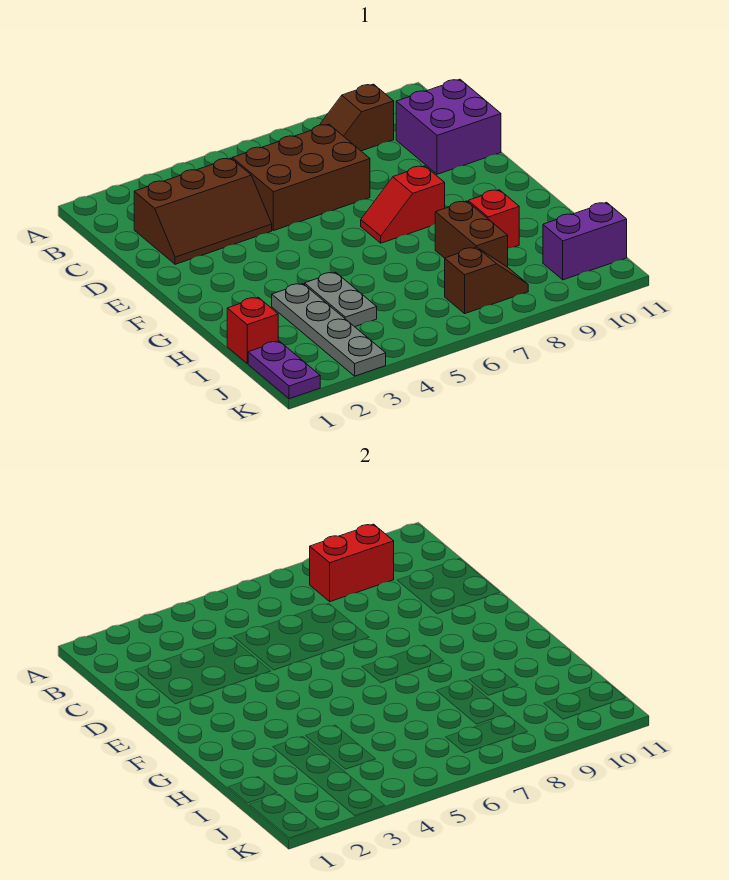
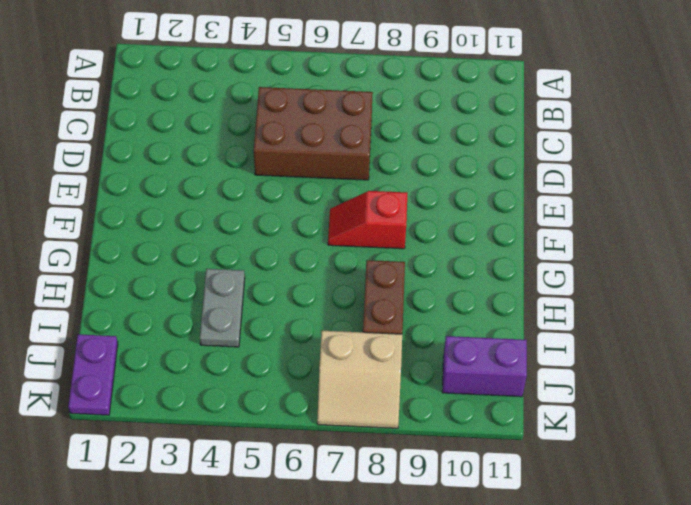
tan 2x2 slope [317,331,402,428] -> brown 1x2 slope [445,247,528,313]
none -> brown 1x2 slope [320,84,394,151]
none -> brown 2x3 slope [134,158,272,264]
none -> purple 2x2 brick [396,79,501,174]

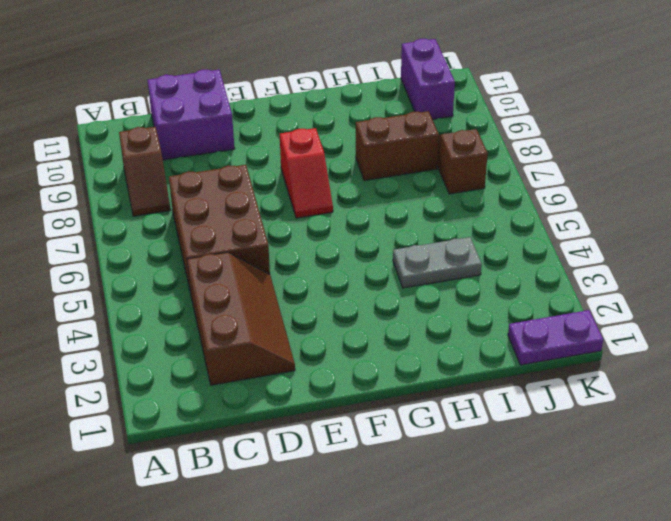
none -> grey 1x4 plate [272,284,386,376]
none -> red 1x1 brick [468,190,519,248]
none -> red 1x1 brick [227,297,278,363]

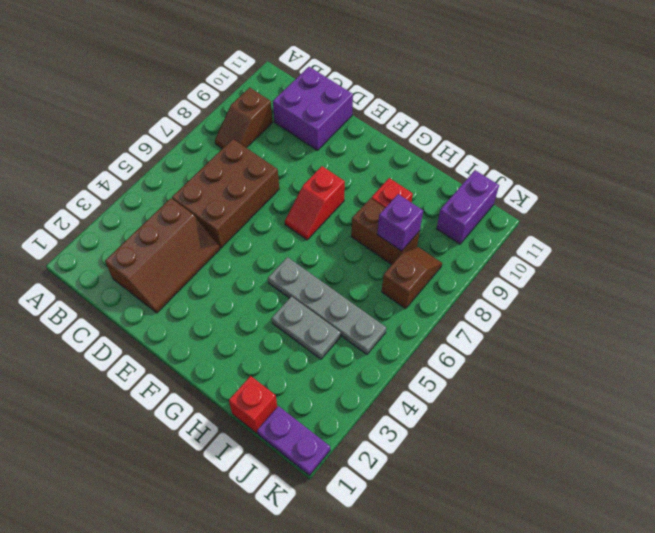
grey 1x4 plate [268,257,386,354] -> grey 1x4 plate moved to [272,284,386,376]
purple 1x1 brick [377,194,423,251] -> none
none -> red 1x2 brick [310,524,394,602]

